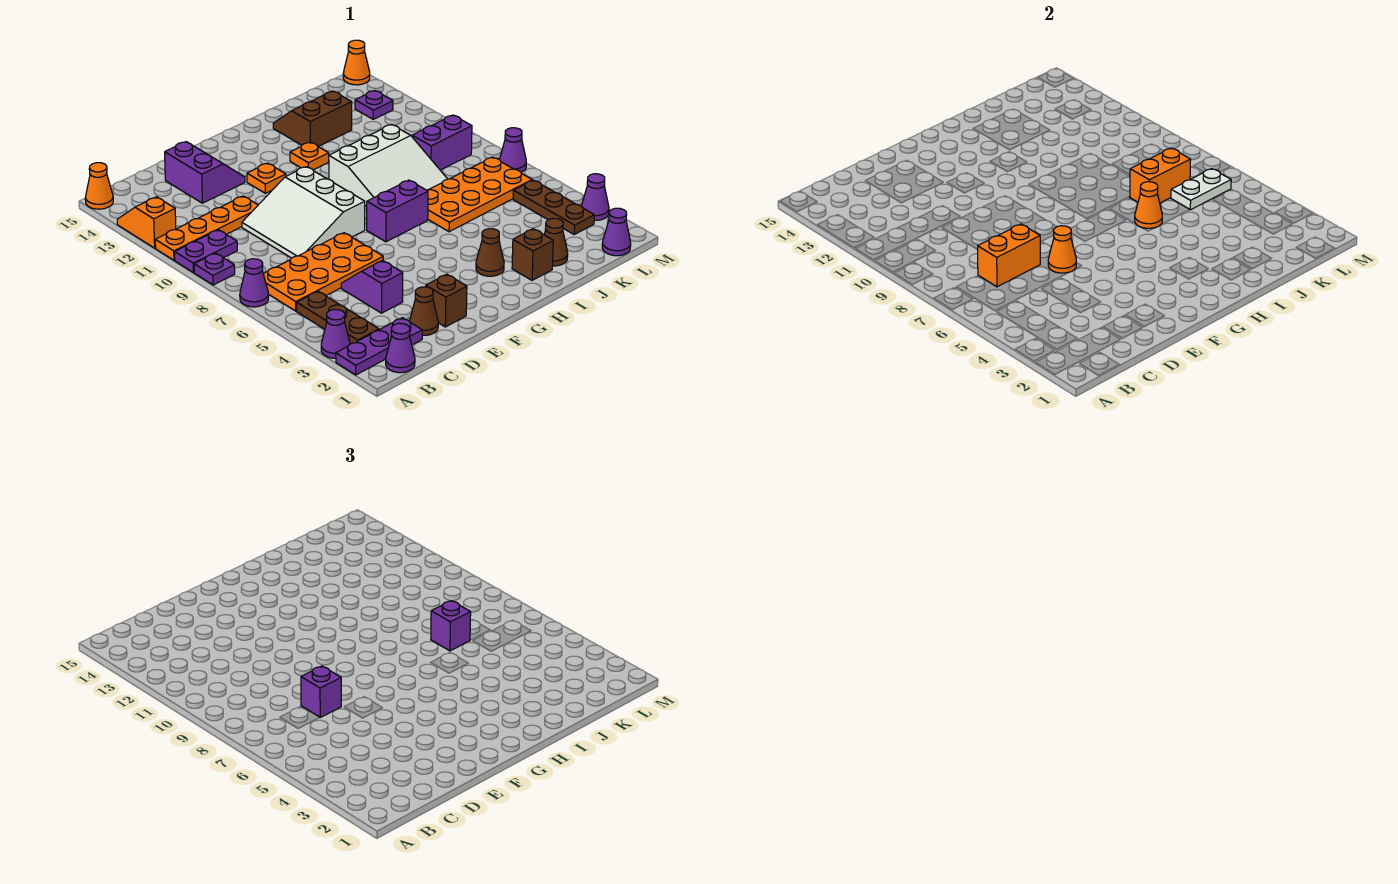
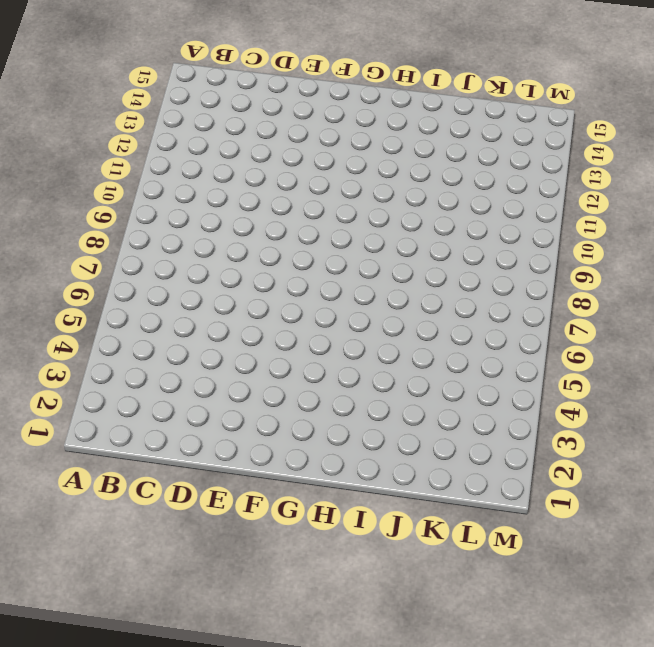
none -> purple 1x3 plate [336,318,422,375]
none -> purple 1x1 cone [321,309,350,358]
none -> purple 1x1 cone [240,259,269,307]
none -> purple 1x1 plate [194,253,235,285]

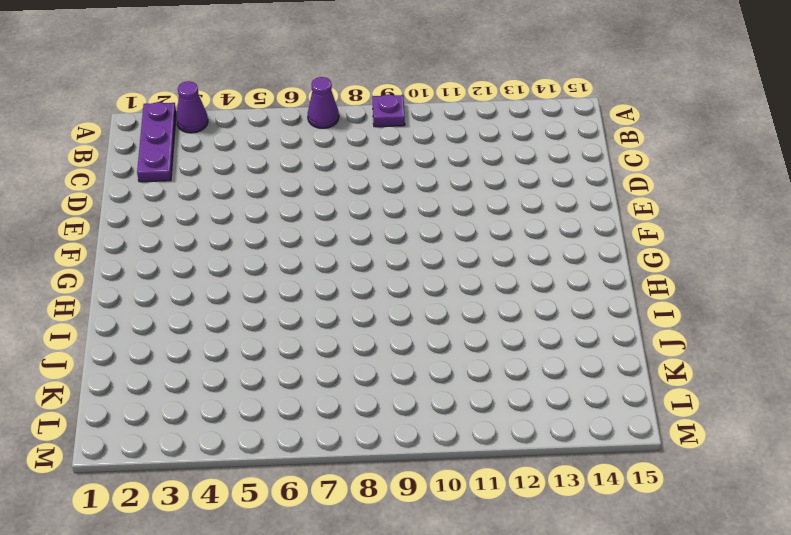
none -> purple 1x2 plate [175,230,237,273]
none -> orange 1x4 plate [155,196,258,260]
none -> orange 1x2 slope [117,197,176,248]
none -> orange 1x1 cone [85,163,113,209]

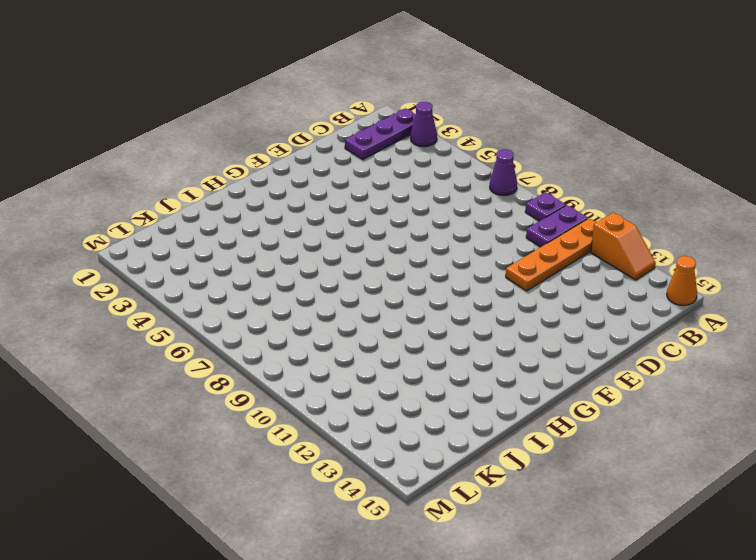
none -> purple 1x1 cone [386,323,415,373]
none -> brown 1x3 plate [297,291,379,344]
none -> orange 2x4 plate [264,233,383,311]
none -> brown 1x1 cone [410,287,438,335]

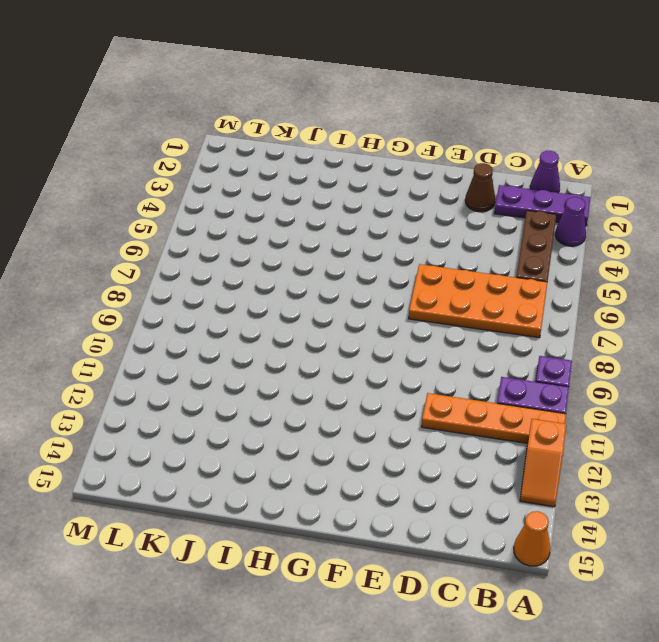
none -> purple 1x1 cone [240,259,269,307]
none -> purple 1x2 slope [341,260,403,313]
none -> white 3x3 slope [242,167,365,258]
none -> purple 2x2 slope [165,142,245,203]

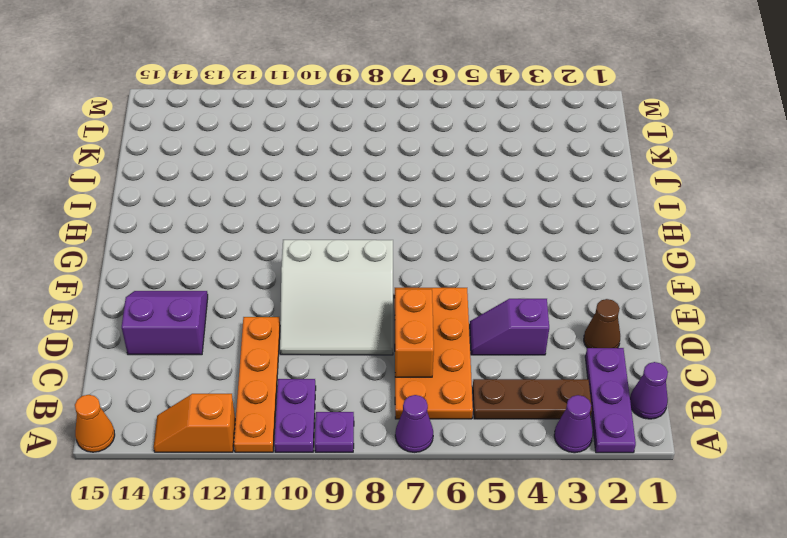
none -> brown 1x1 brick [426,274,467,327]
none -> orange 1x1 plate [247,163,286,193]
none -> purple 1x2 brick [367,180,428,242]
none -> brown 1x1 cone [476,229,504,276]

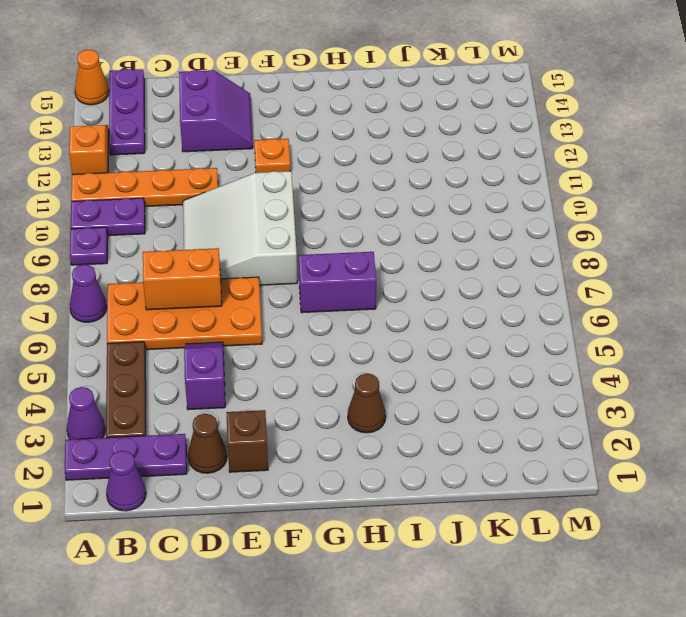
purple 1x3 plate [109,69,145,155] -> none
none -> white 3x3 slope [329,125,447,207]
none -> orange 1x1 plate [290,142,329,170]
none -> brown 1x1 brick [512,229,553,280]
none -> orange 2x4 plate [427,157,532,232]

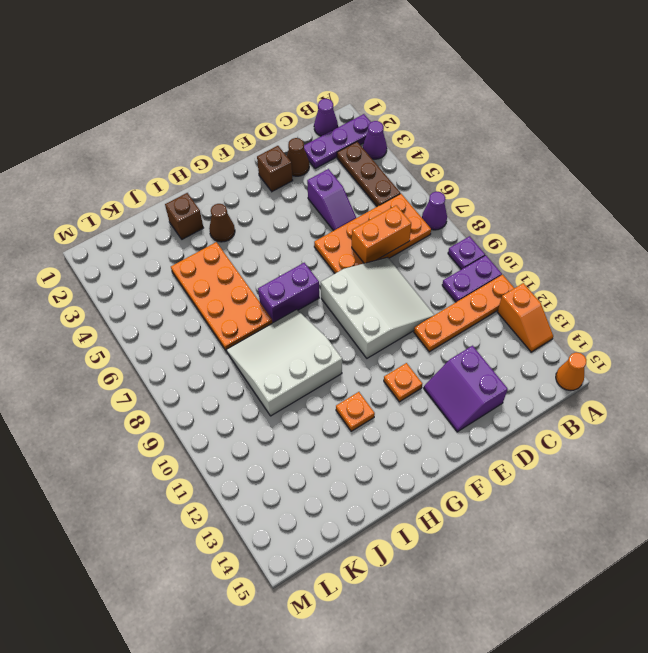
orange 2x4 plate [171,242,273,351] -> orange 2x4 plate turned to [427,157,532,232]
none -> brown 2x2 slope [273,91,352,147]
none -> brown 1x1 cone [544,219,568,266]
none -> purple 1x2 brick [412,115,472,170]
none -> purple 1x1 cone [602,208,631,256]

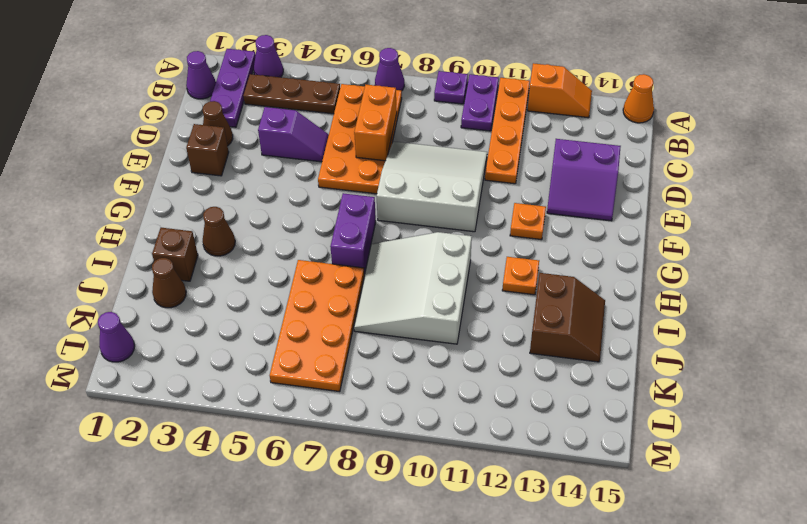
none -> purple 1x2 brick [412,115,472,170]
none -> brown 1x3 plate [513,180,594,234]
none -> purple 1x1 plate [355,90,393,119]
none -> purple 1x1 cone [582,174,609,220]

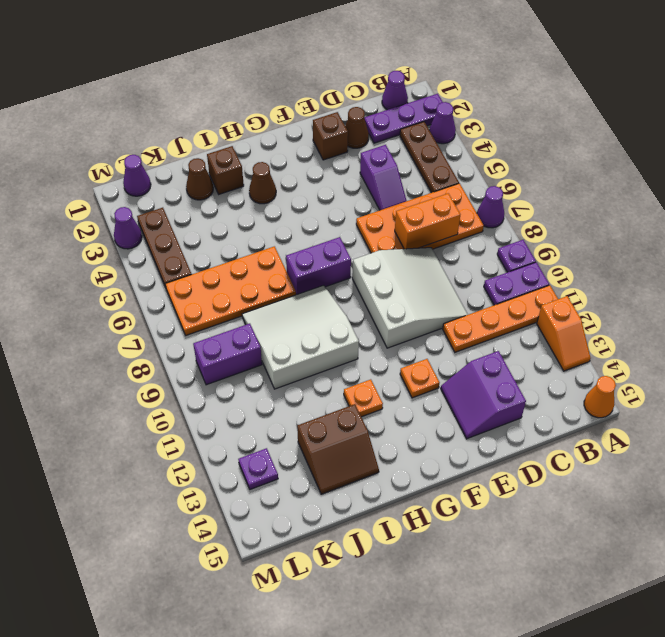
none -> purple 1x1 cone [500,128,526,172]
none -> orange 1x1 cone [343,40,370,85]
none -> orange 1x1 cone [1048,226,1076,273]
none -> orange 1x1 cone [1135,182,1162,228]

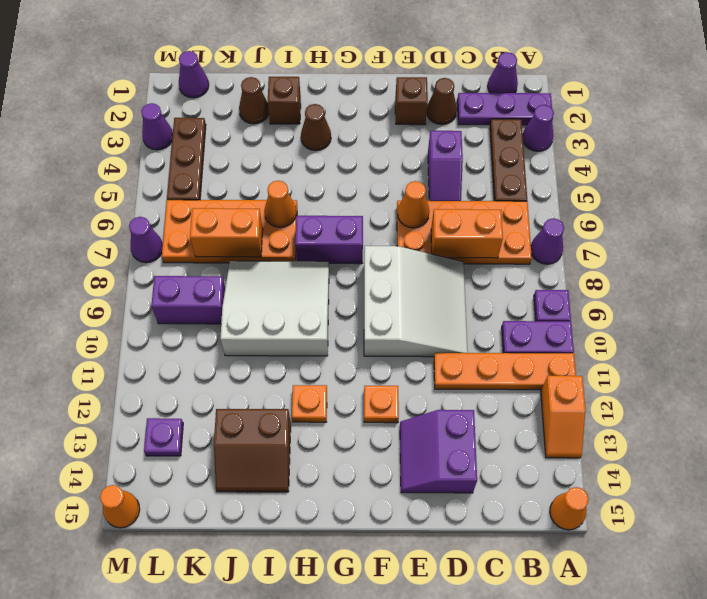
none -> white 1x2 plate [1171,169,1231,210]
none -> purple 1x1 brick [301,666,341,717]
none -> purple 1x1 brick [431,601,471,651]

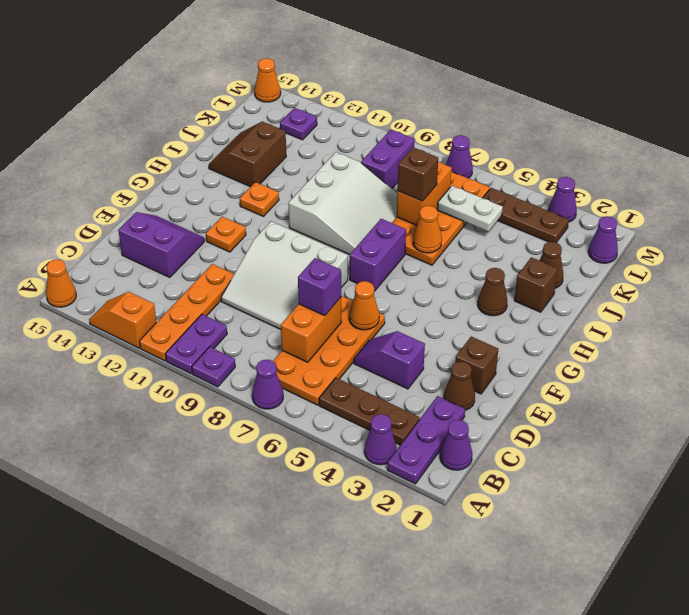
brown 1x1 brick [398,147,438,201] -> purple 1x1 brick [431,601,471,651]
white 1x2 plate [437,186,503,232] -> white 1x2 plate turned to [1171,169,1231,210]

